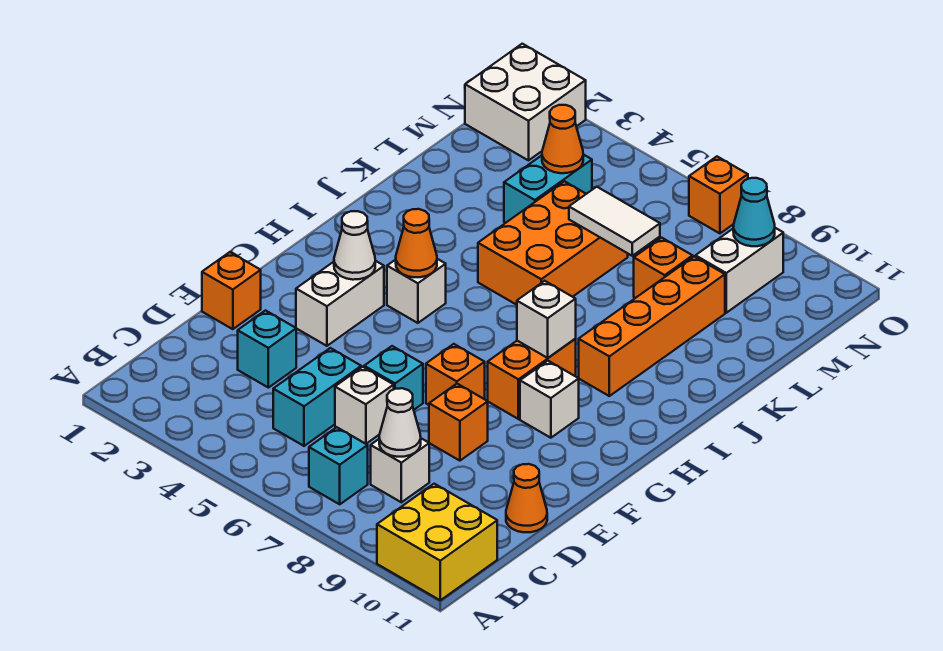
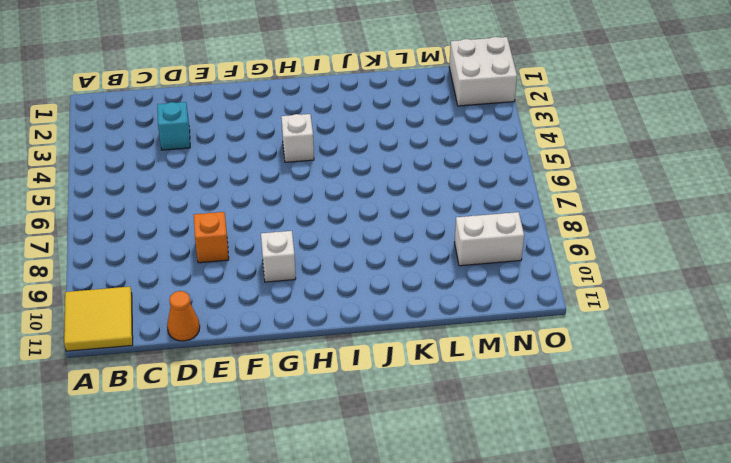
yellow 2x2 tile [64,287,133,351] -> yellow 2x2 brick [377,484,497,600]
none -> cyan 1x1 brick [309,427,368,504]
none -> cyan 1x2 brick [273,348,361,446]
none -> white 1x1 brick [371,438,429,502]

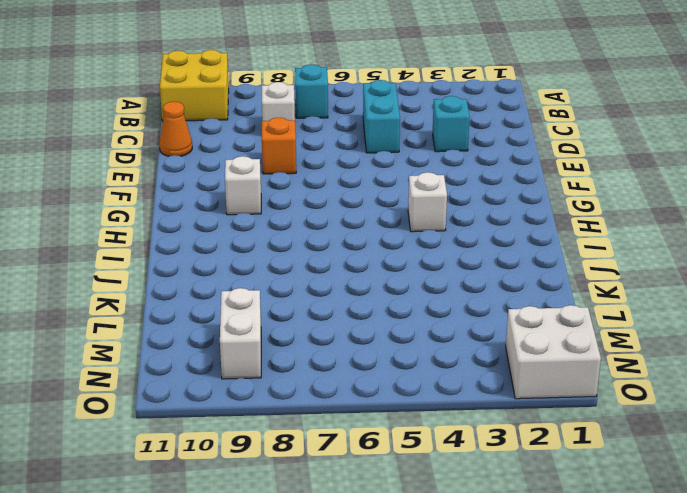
none -> white 1x1 brick [335,367,394,444]
none -> orange 1x1 brick [202,252,261,329]
none -> cyan 1x1 brick [364,346,423,410]

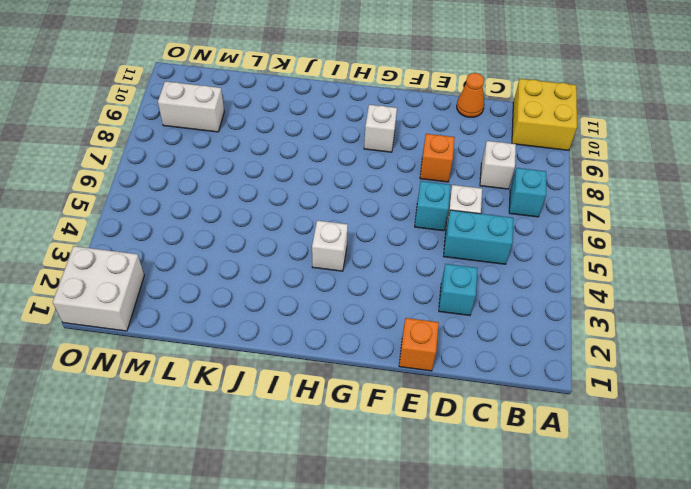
none -> white 1x2 brick [296,261,384,346]
none -> orange 1x1 brick [426,344,485,405]
none -> orange 1x2 brick [488,339,576,419]

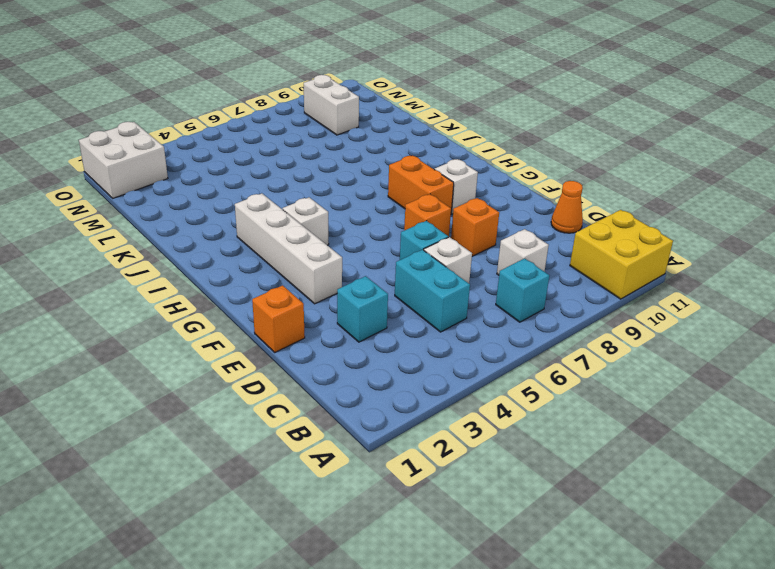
white 1x4 brick [235,193,342,304] -> white 1x2 brick [296,261,384,346]
none -> orange 1x4 brick [579,257,725,396]
none -> orange 2x3 brick [478,181,628,305]
none -> cyan 1x2 brick [504,155,592,223]

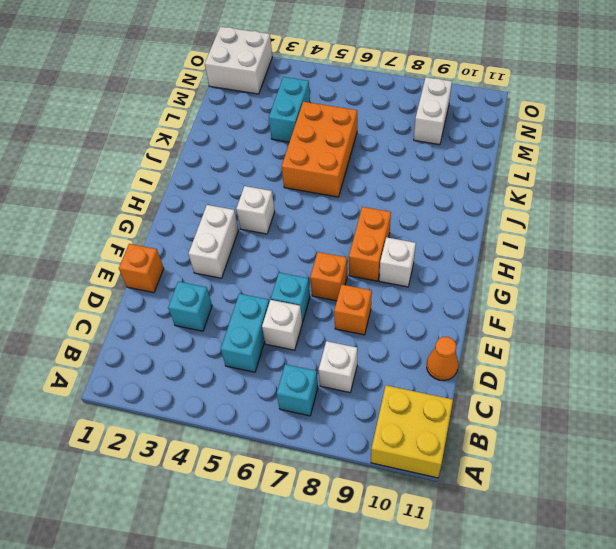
none -> orange 1x4 brick [579,257,725,396]
none -> orange 1x1 brick [634,238,693,298]
none -> orange 1x1 brick [689,157,748,233]

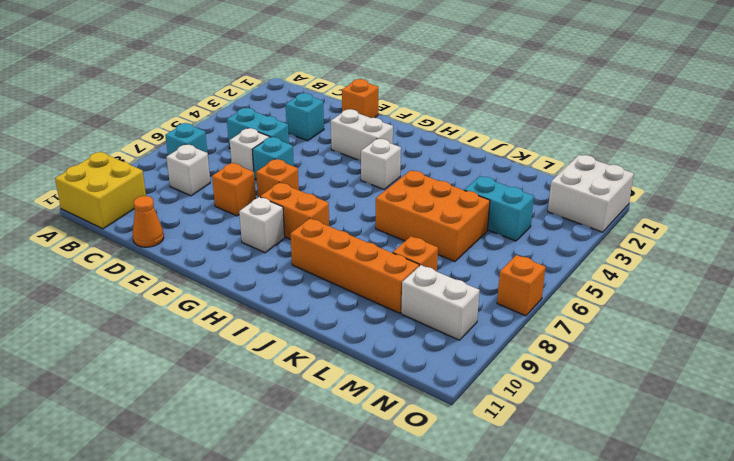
none -> white 1x1 cone [379,388,421,457]
none -> white 1x1 cone [334,211,375,280]
none -> orange 1x1 cone [396,209,437,277]

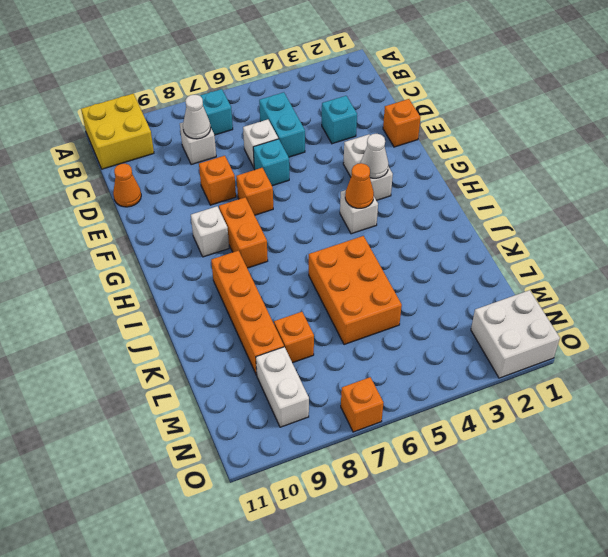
none -> cyan 1x2 brick [504,155,592,223]
none -> white 1x1 brick [517,281,576,358]
none -> white 1x2 tile [569,187,660,256]

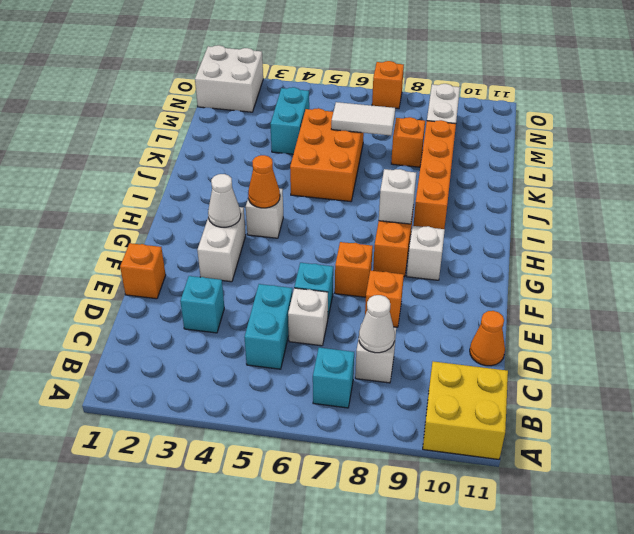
none -> orange 1x1 cone [542,105,583,173]
none -> cyan 1x1 cone [733,178,775,246]

